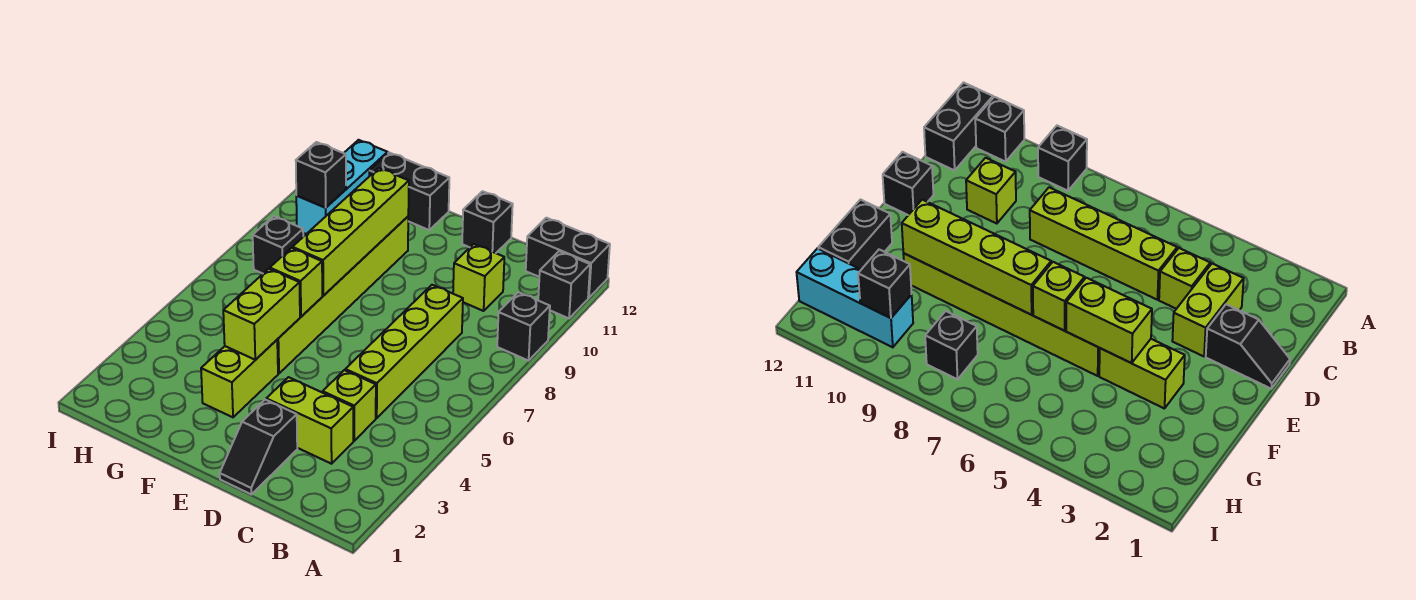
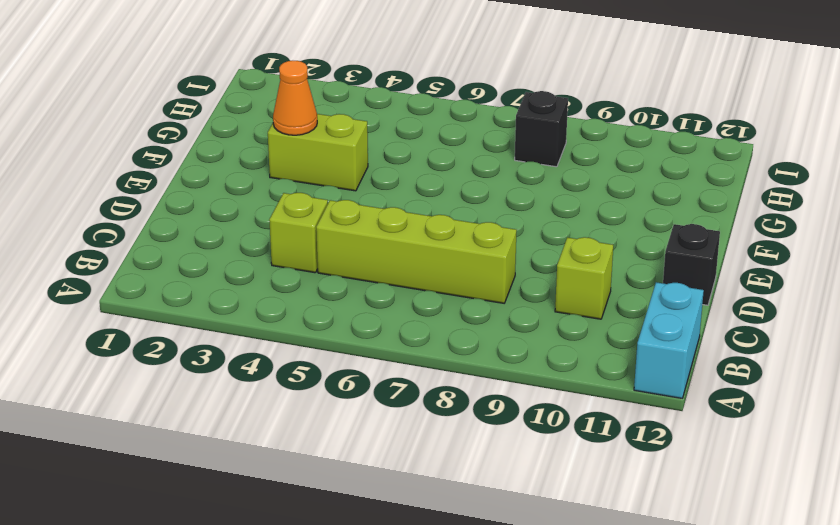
cyan 1x2 brick [634,282,704,398] -> black 1x2 brick [526,218,610,298]
orange 1x1 cone [273,61,317,135] -> none
none -> black 1x1 brick [497,292,550,361]
none -> black 1x1 brick [538,251,590,318]
none -> lime 1x2 brick [266,377,353,464]

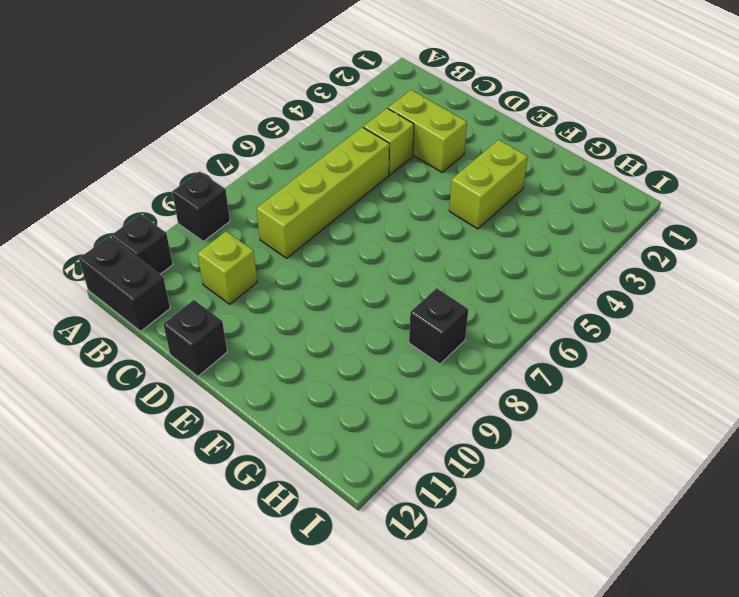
none -> black 1x2 slope [220,400,297,494]
none -> lime 1x6 brick [277,217,408,373]
none -> black 1x2 brick [369,153,449,230]

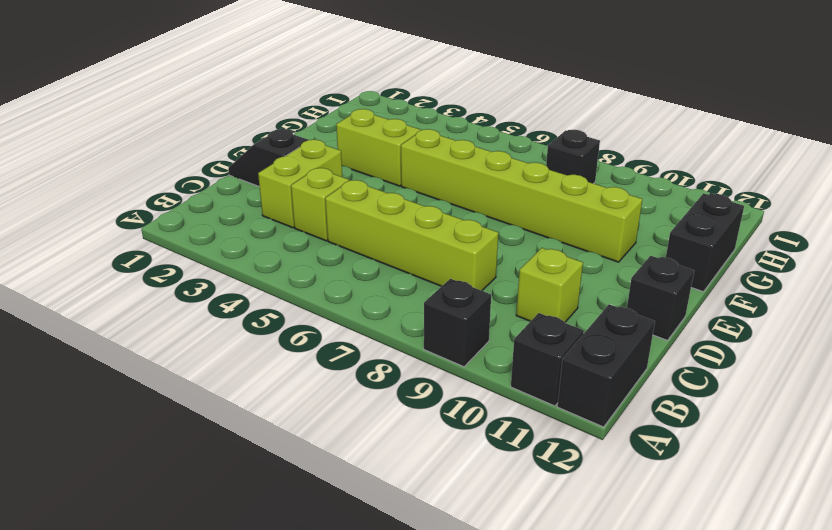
none -> cyan 1x3 brick [296,140,388,234]
none -> lime 1x2 brick [223,269,300,360]
none -> lime 1x1 brick [270,248,322,317]

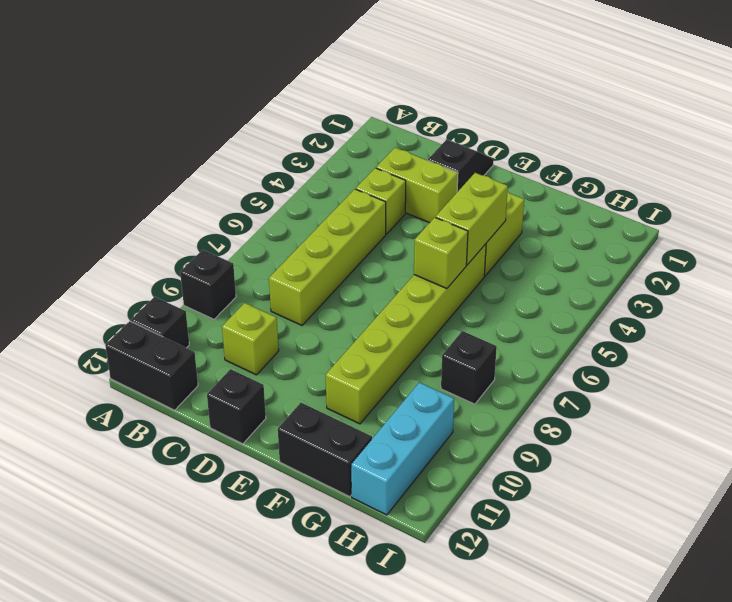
none -> lime 1x4 brick [292,168,409,296]
none -> black 1x1 brick [296,142,346,208]

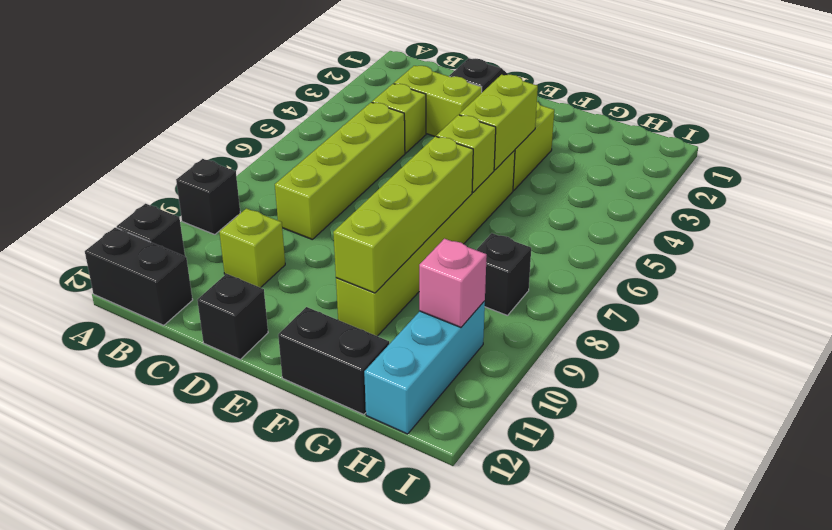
pink 1x1 brick [419,239,487,327] -> black 1x1 brick [296,142,346,208]

